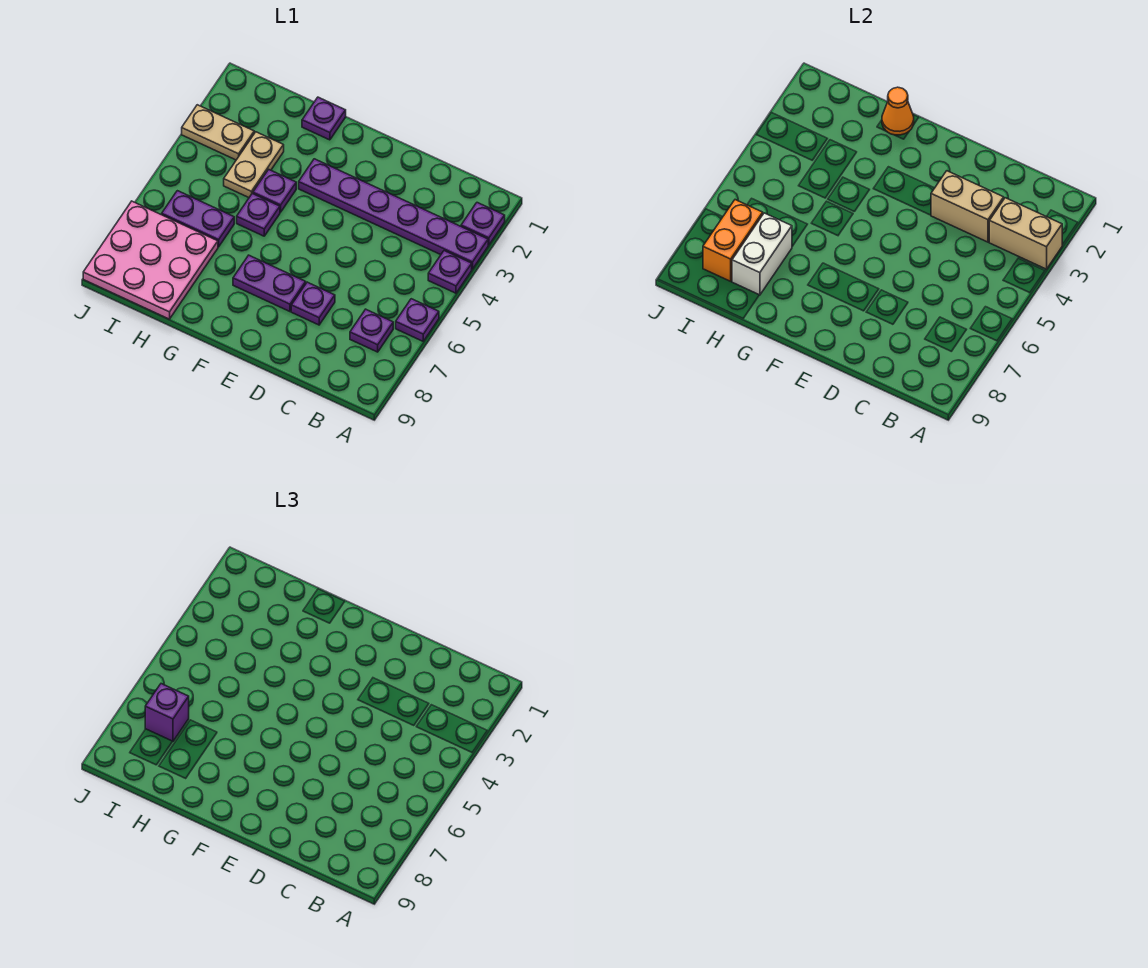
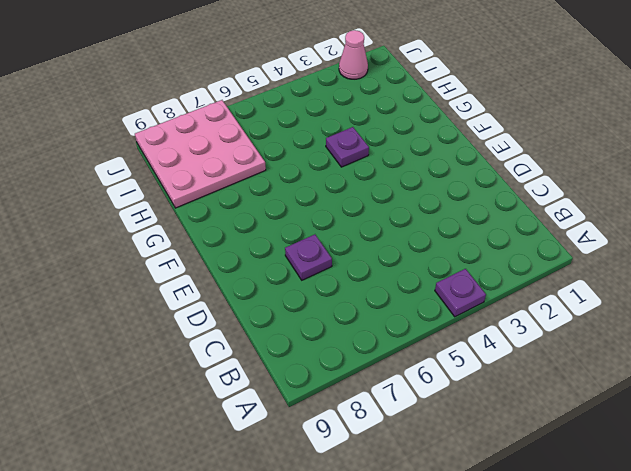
pink 1x1 cone [339,30,368,79] -> none
none -> purple 1x1 plate [461,203,505,245]
none -> purple 1x6 plate [299,159,488,269]
none -> purple 1x1 plate [396,299,439,341]

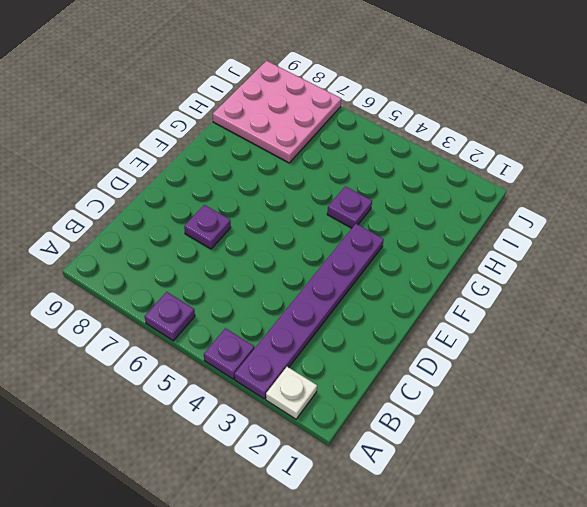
white 1x1 plate [266,367,317,419] -> purple 1x1 plate [461,203,505,245]
none -> purple 1x1 plate [350,309,393,352]
none -> purple 1x2 plate [233,255,306,312]
none -> purple 1x1 plate [302,97,346,140]

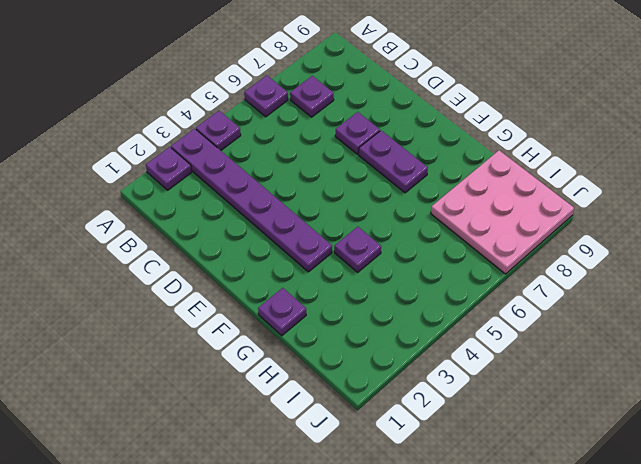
none -> purple 1x1 plate [237,194,280,236]
none -> tan 1x2 plate [224,132,284,198]
none -> purple 1x2 plate [162,191,234,247]

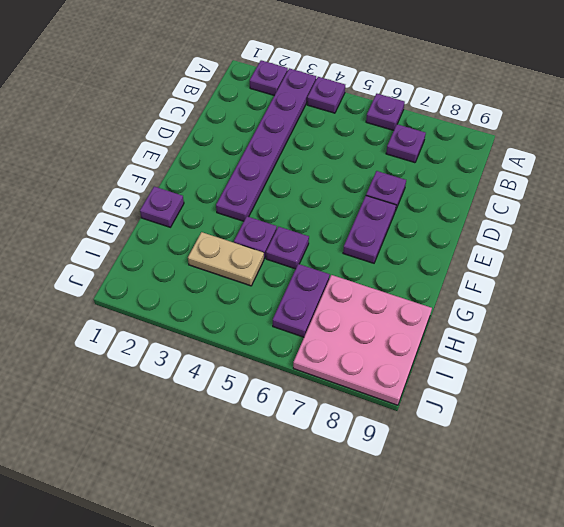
none -> tan 1x2 plate [182,105,254,160]
none -> tan 1x2 brick [989,198,1063,269]
none -> tan 1x2 brick [931,171,1004,242]

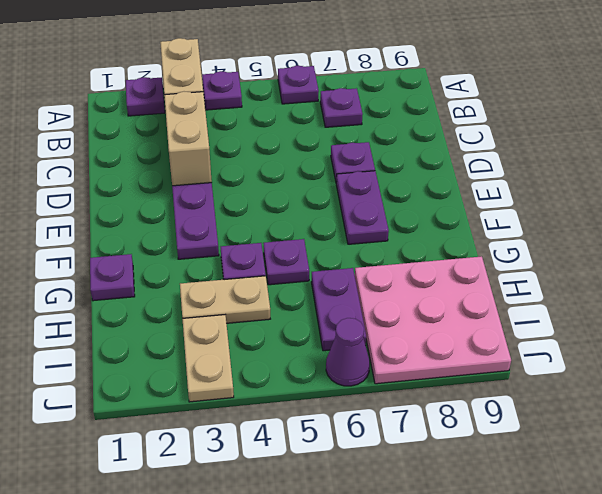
purple 1x1 cone [326,318,370,386] -> none
none -> orange 1x1 cone [882,87,914,135]
none -> white 1x2 brick [732,213,792,295]
none -> orange 1x2 brick [703,200,763,281]

